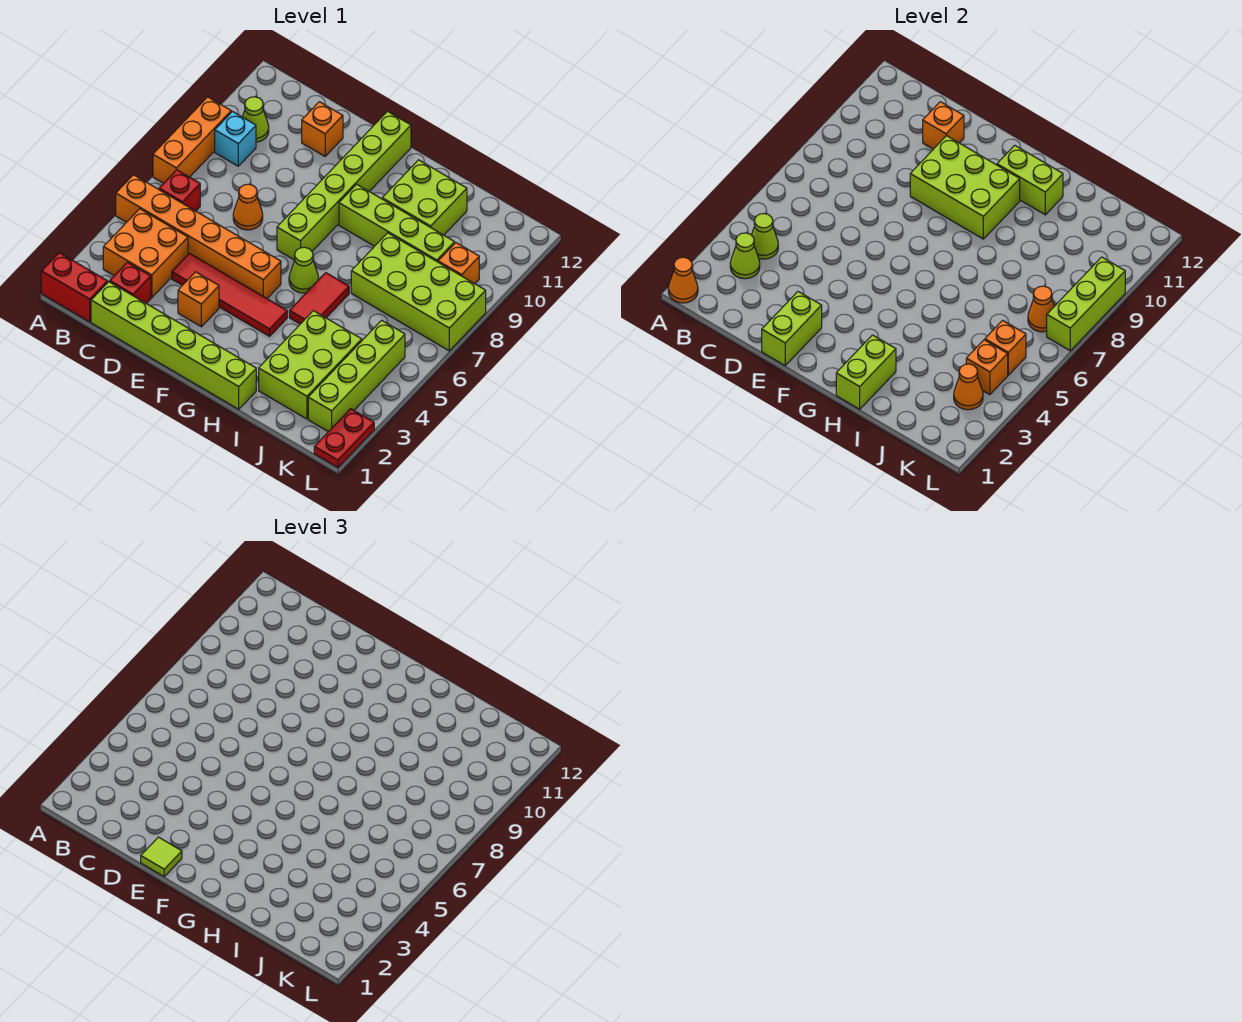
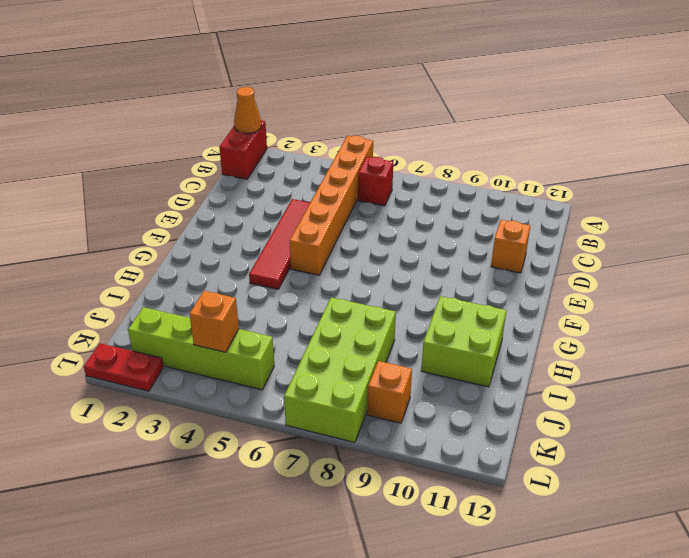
none -> orange 1x3 brick [153,97,231,183]
none -> orange 2x2 brick [103,209,188,298]
none -> cyan 1x1 brick [215,112,256,166]
none -> lime 1x1 cone [242,97,269,142]

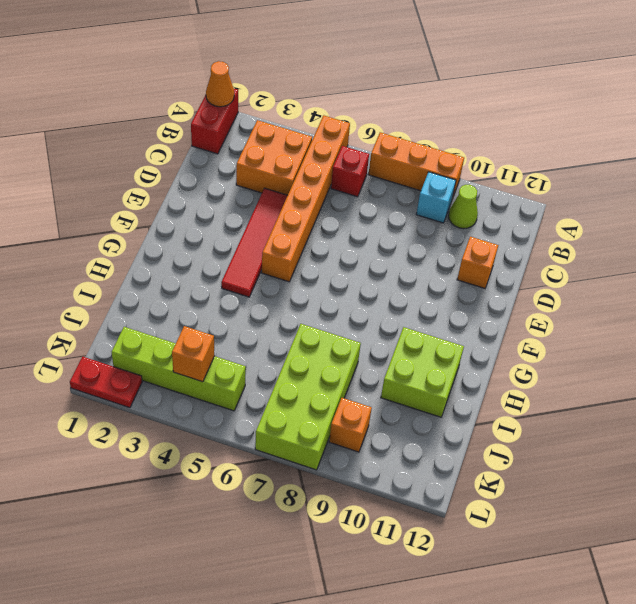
none -> lime 1x6 brick [91,282,256,409]
none -> red 1x1 brick [110,262,151,303]
none -> orange 1x1 cone [233,184,263,230]
none -> orange 1x1 brick [178,272,219,327]

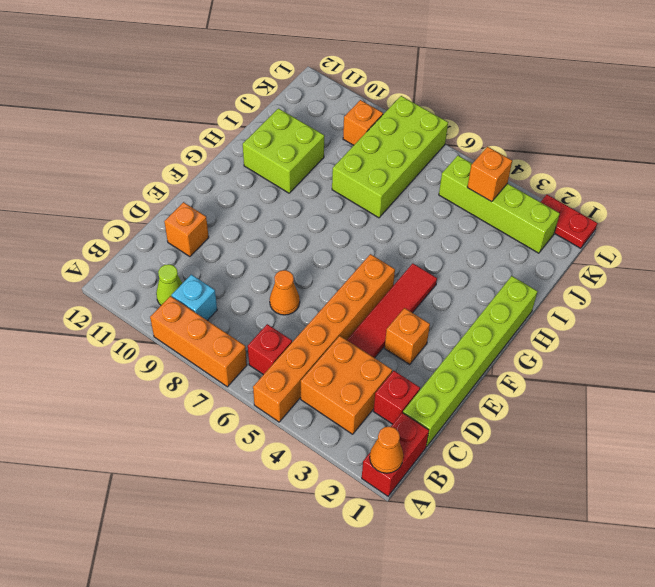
none -> lime 1x6 brick [277,111,411,260]
none -> lime 1x1 cone [289,247,319,293]
none -> lime 1x4 brick [339,184,455,262]
none -> red 1x2 tile [289,273,349,324]

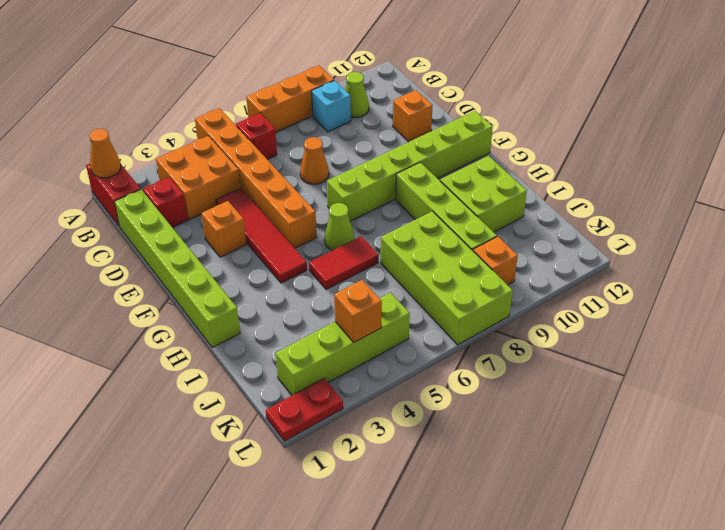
none -> lime 2x3 brick [259,311,362,419]
none -> lime 1x1 cone [730,233,760,279]
none -> lime 1x1 cone [752,214,778,259]
none -> orange 1x1 brick [923,102,964,149]

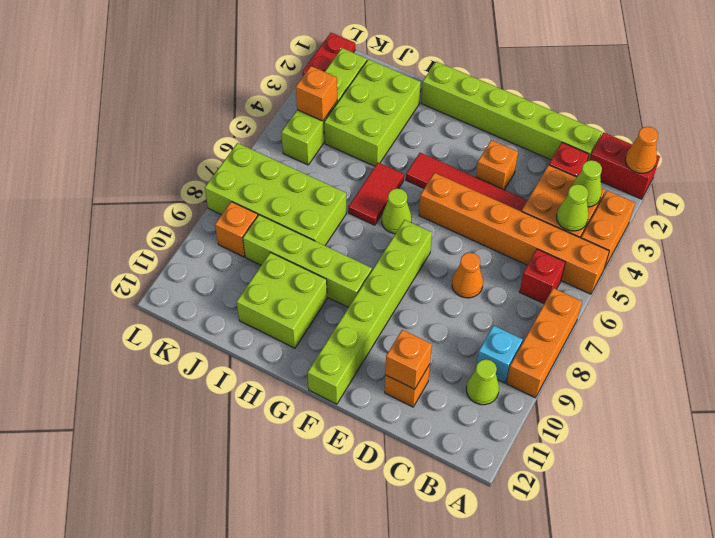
orange 1x2 brick [581,190,635,269] -> none
none -> lime 1x2 brick [762,292,822,365]
none -> lime 2x3 brick [910,136,1020,239]
none -> lime 1x2 brick [997,145,1063,215]
none -> lime 1x2 brick [836,335,896,409]

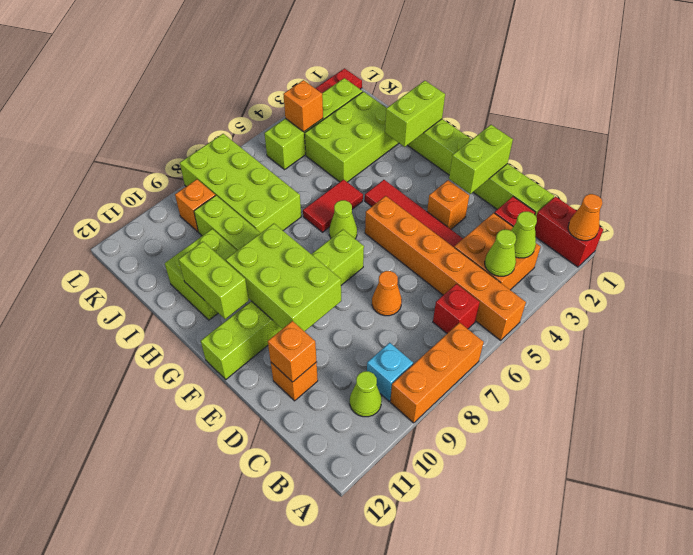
none -> orange 1x1 cone [954,364,983,410]
none -> orange 1x1 brick [985,320,1026,375]
none -> orange 1x1 cone [1028,286,1054,332]
none -> lime 1x3 brick [1047,257,1125,351]

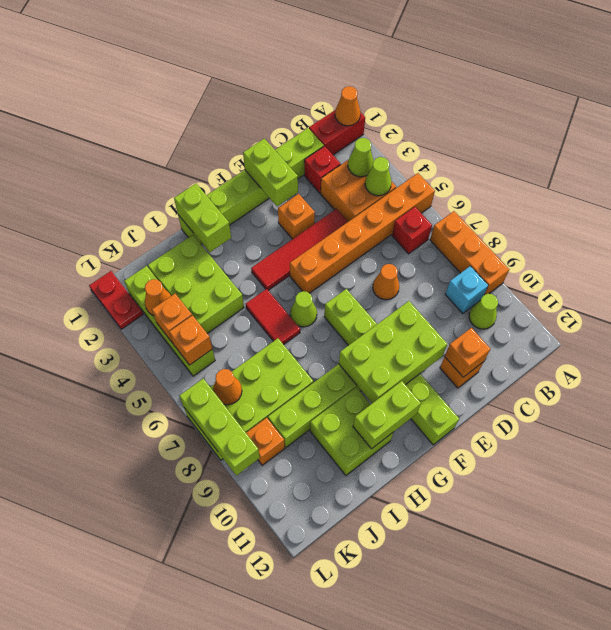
none -> lime 1x1 tile [141,837,182,876]

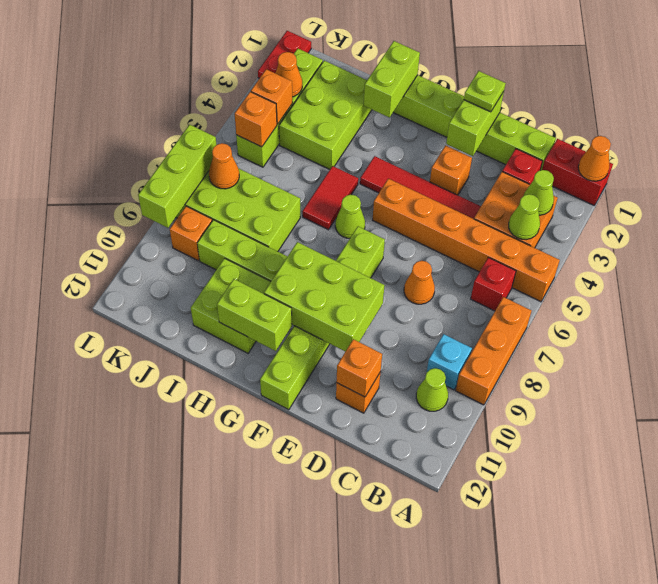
lime 1x1 plate [464,71,506,112] -> lime 1x1 tile [141,837,182,876]

